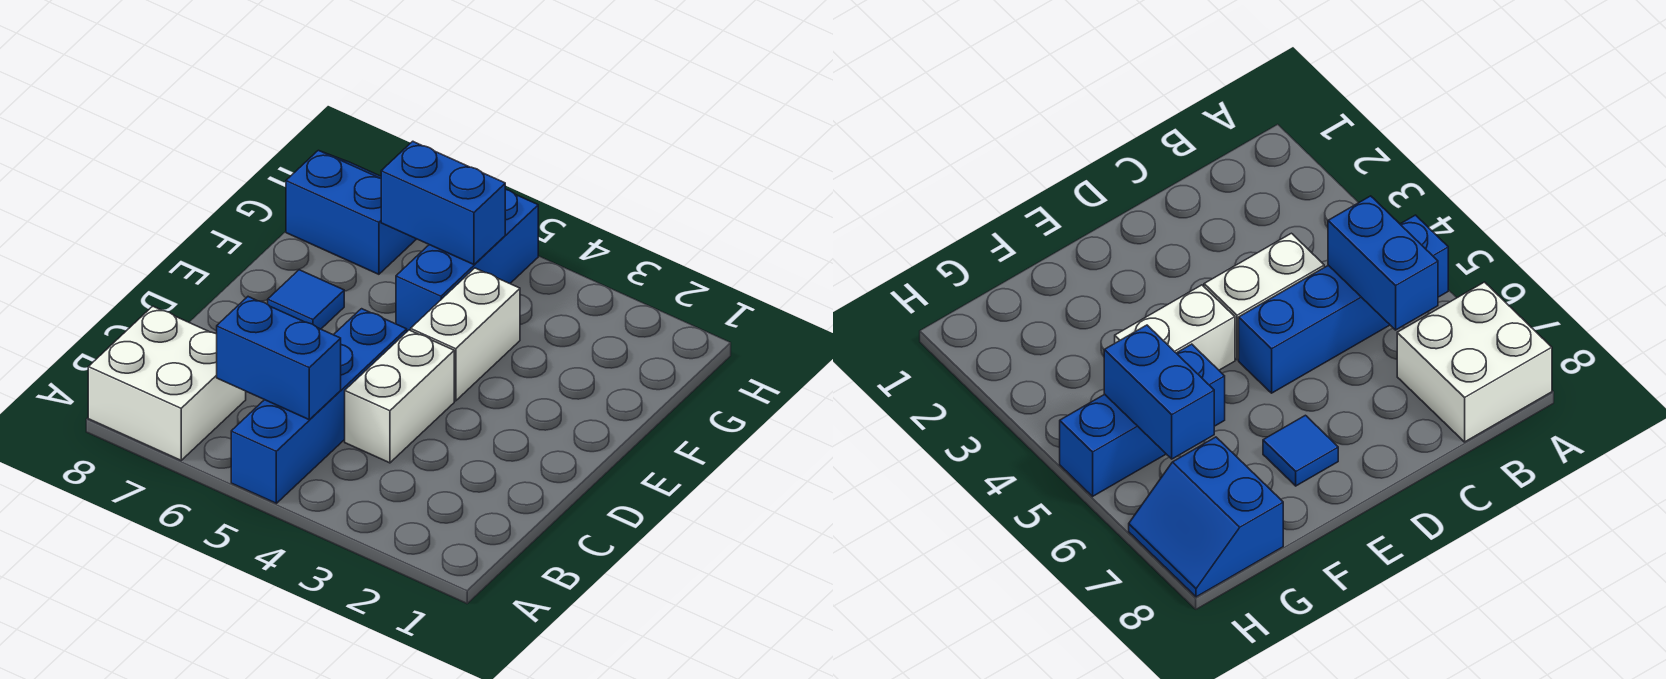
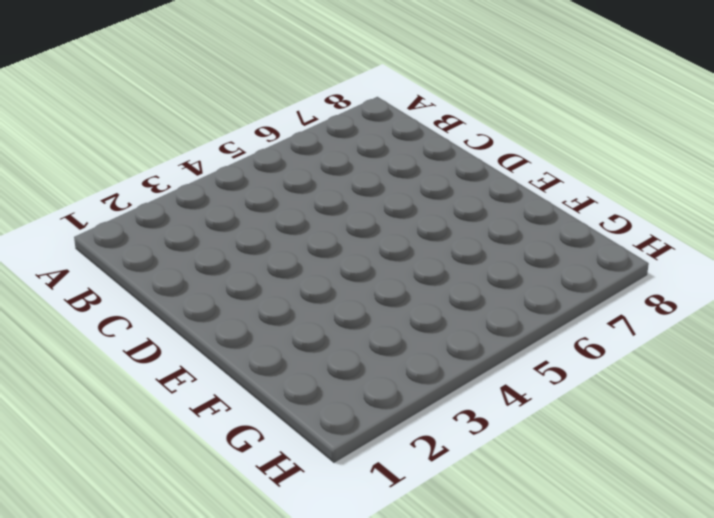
none -> blue 1x4 brick [231,309,407,503]
none -> white 2x2 brick [88,306,246,460]

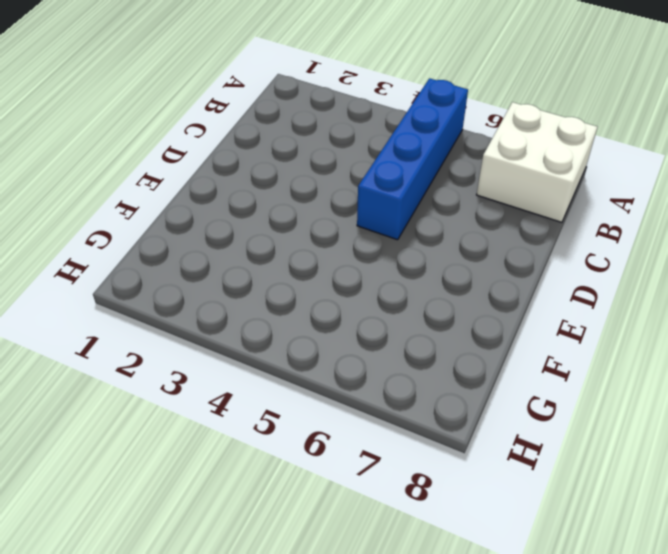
none -> white 1x2 brick [345,330,454,463]
none -> white 1x2 brick [411,268,520,401]

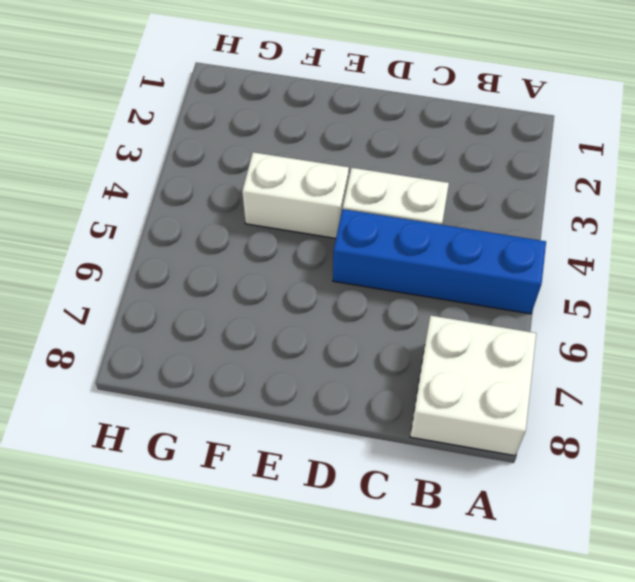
none -> blue 1x1 tile [268,270,344,329]
none -> blue 1x3 brick [396,189,538,331]

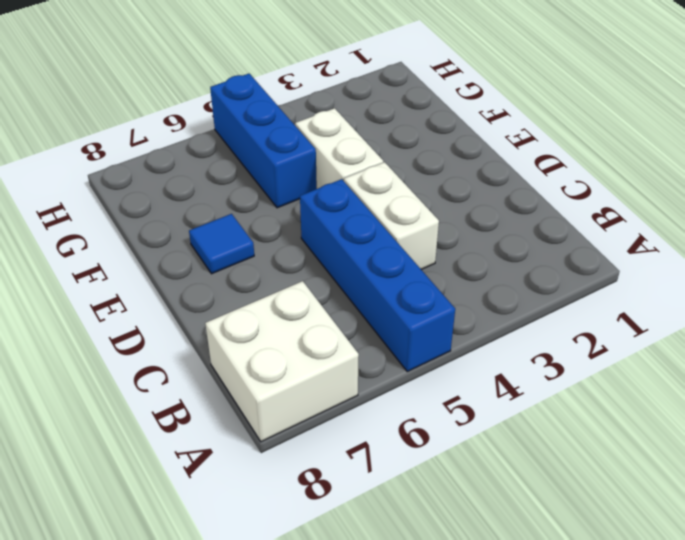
none -> blue 2x2 slope [286,150,416,274]
none -> blue 1x2 brick [217,297,341,420]

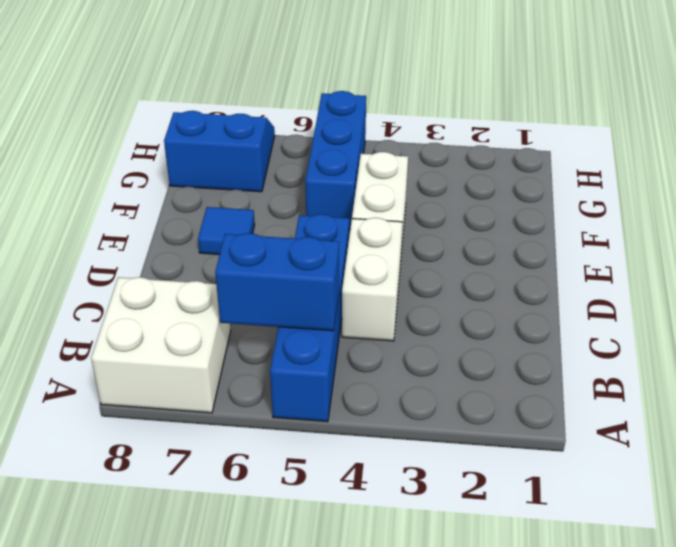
none -> blue 1x2 brick [381,141,505,265]

